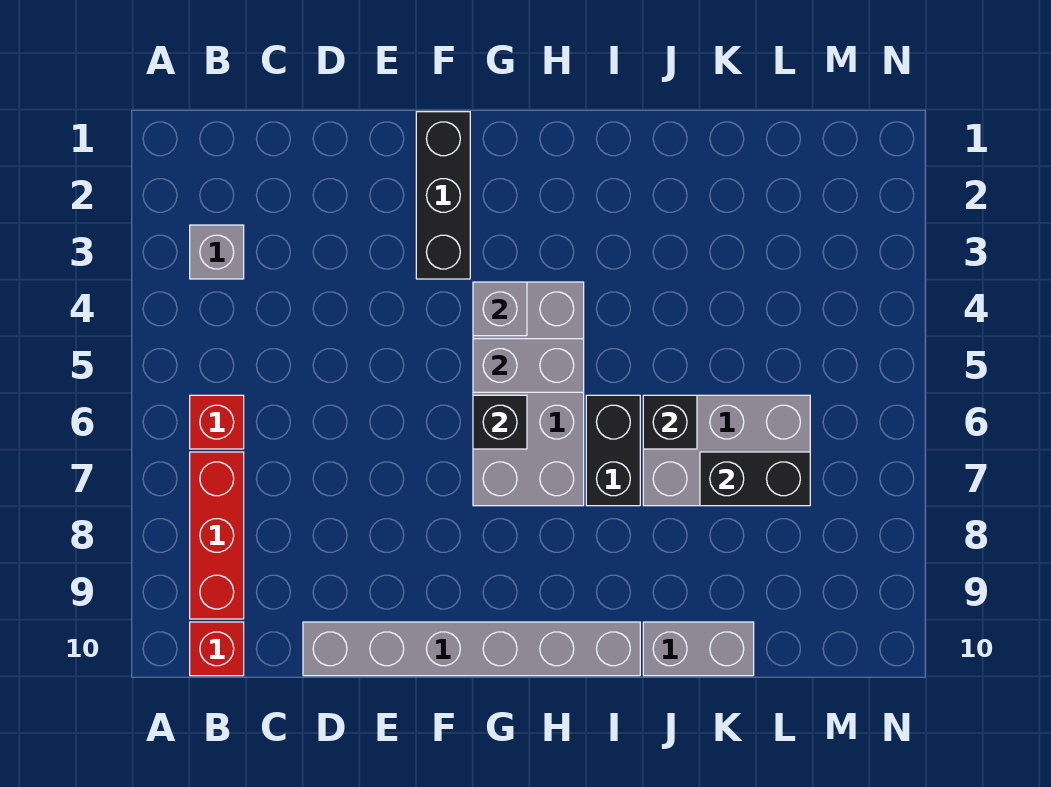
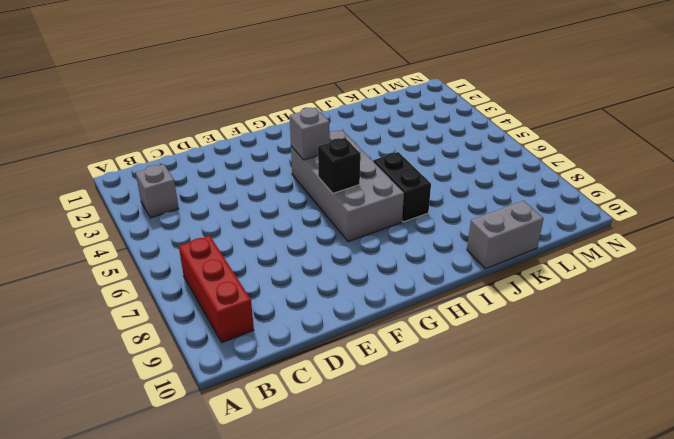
none -> red 1x1 brick [190,395,244,449]
none -> red 1x1 brick [190,622,244,676]
none -> grey 1x6 brick [303,622,640,676]

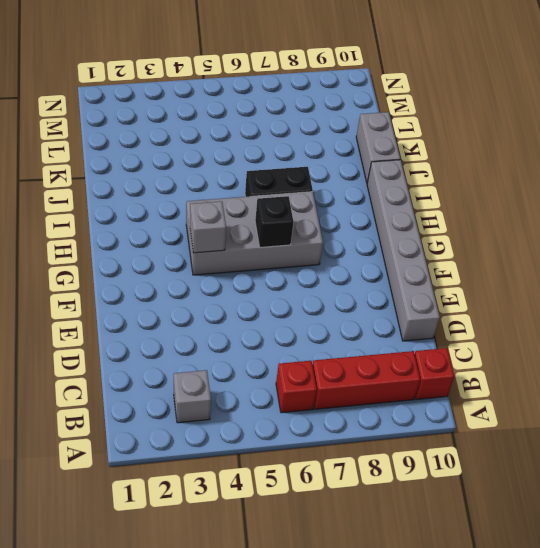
none -> black 1x3 brick [416,112,470,279]
none -> grey 2x3 brick [643,395,810,506]
none -> grey 1x2 brick [473,339,584,392]

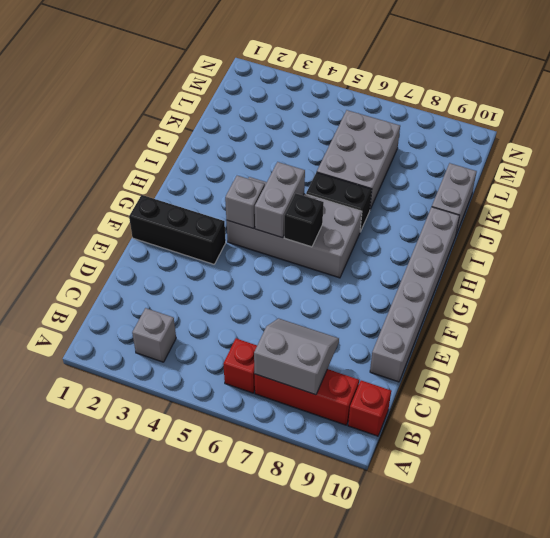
grey 2x2 slope [254,318,339,395] -> none
none -> black 1x1 brick [643,395,697,449]
none -> black 1x2 brick [700,452,810,506]

